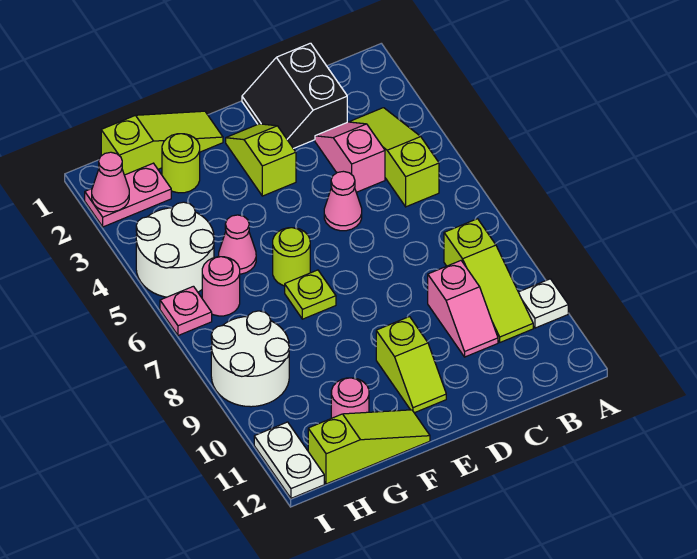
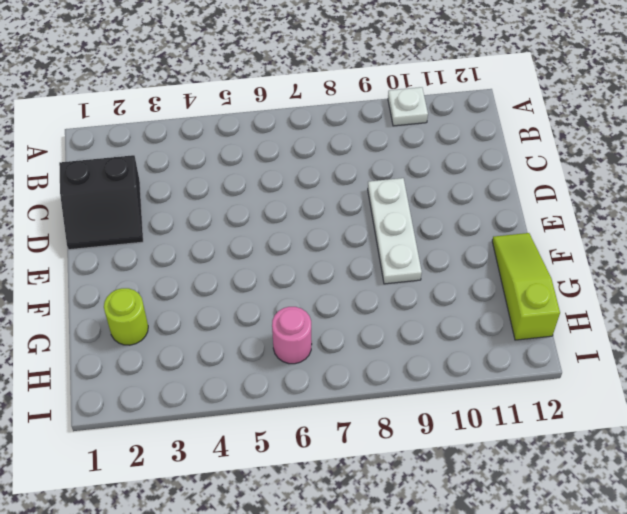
white 1x3 plate [368,178,422,284] -> none
none -> lime 1x3 slope [350,108,439,207]
none -> lime 1x3 slope [444,219,533,342]
none -> pink 1x2 slope [315,122,385,192]

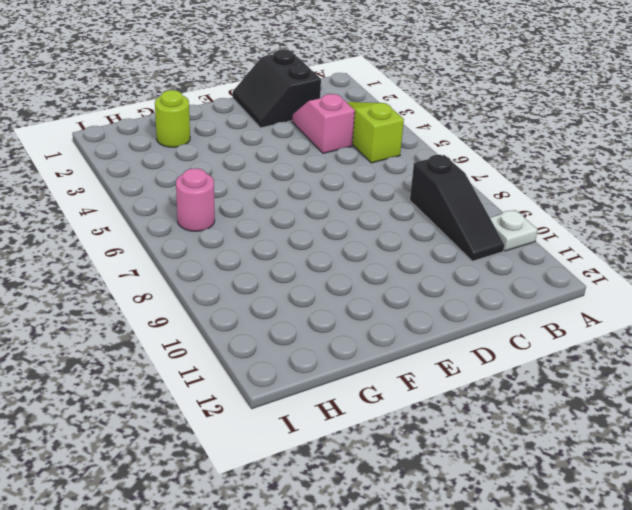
black 1x3 slope [410,155,505,261] -> lime 1x3 slope [444,219,533,342]
none -> pink 1x2 slope [428,261,498,357]
none -> pink 1x1 cone [324,171,362,231]
none -> lime 1x2 slope [226,124,296,196]

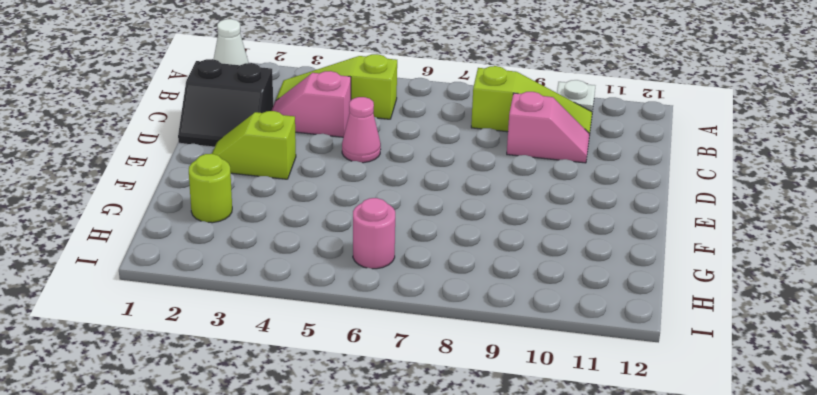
white 1x1 cone [214,19,249,65] -> none
none -> lime 1x2 slope [376,317,446,413]
none -> lime 1x3 slope [101,111,223,175]
none -> lime 1x1 round brick [273,228,310,286]

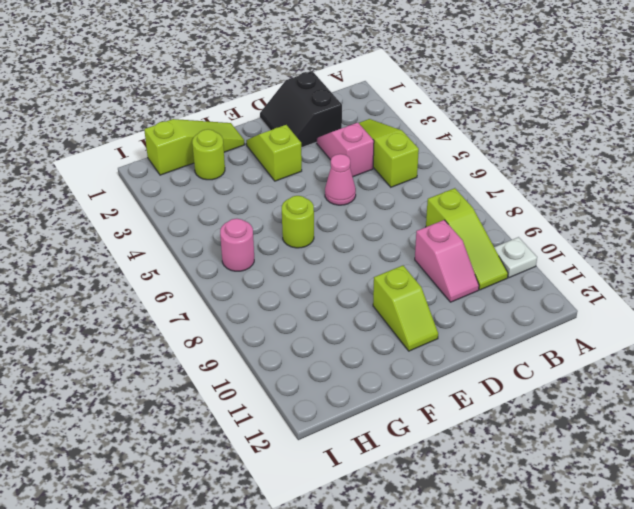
none -> lime 1x1 plate [285,270,336,319]
none -> lime 1x3 slope [308,410,430,484]
none -> pink 1x1 cone [219,215,256,274]

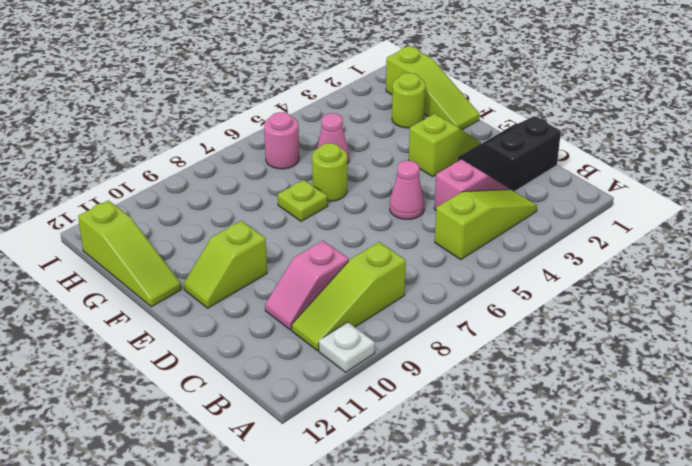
none -> pink 1x1 round brick [331,378,369,418]
none -> pink 1x2 plate [85,163,171,227]
none -> white 2x2 round brick [136,202,214,297]

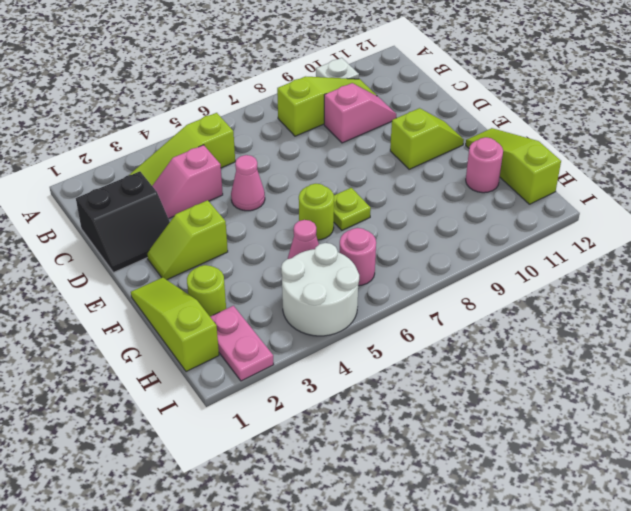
none -> white 2x2 round brick [211,311,289,407]
none -> pink 1x1 plate [160,286,212,336]
none -> white 1x2 plate [254,422,324,498]

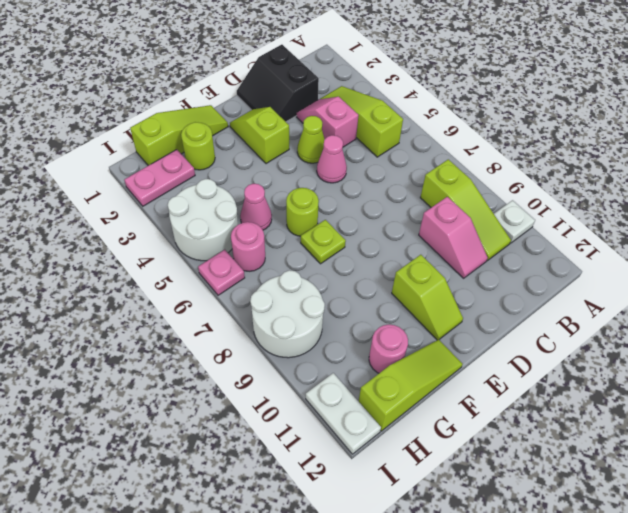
lime 1x1 cone [297,116,325,163] -> none
none -> pink 1x1 cone [92,152,129,212]

